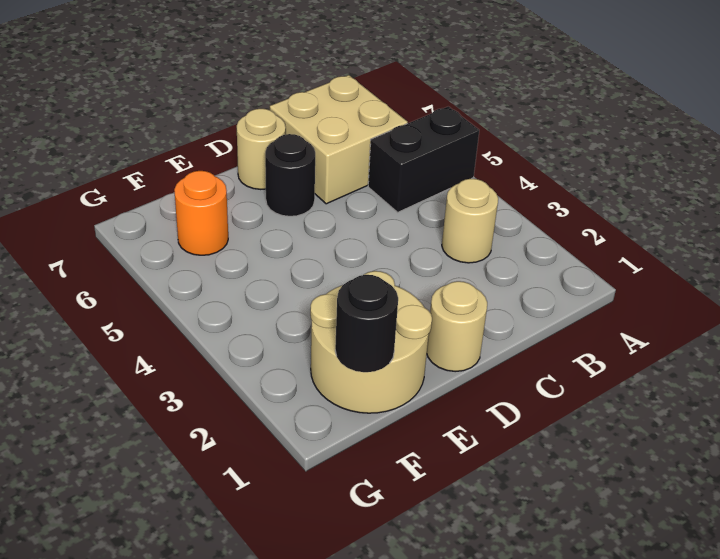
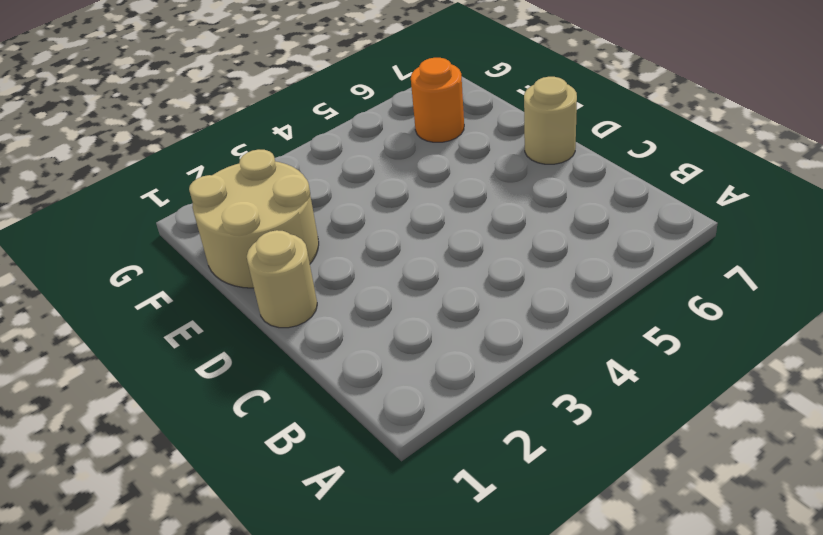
none -> black 1x2 brick [368,106,479,212]
none -> tan 1x1 round brick [442,179,498,263]

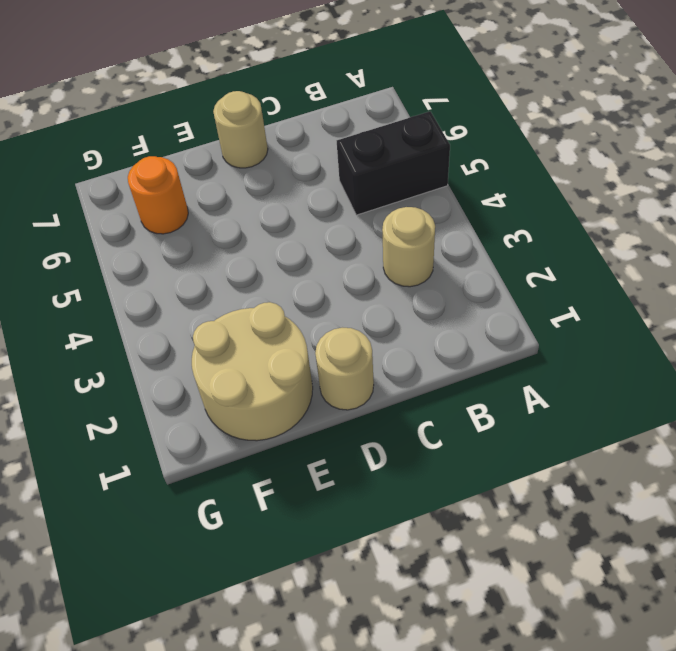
none -> tan 2x2 brick [270,75,408,204]
none -> black 1x1 round brick [265,134,315,216]

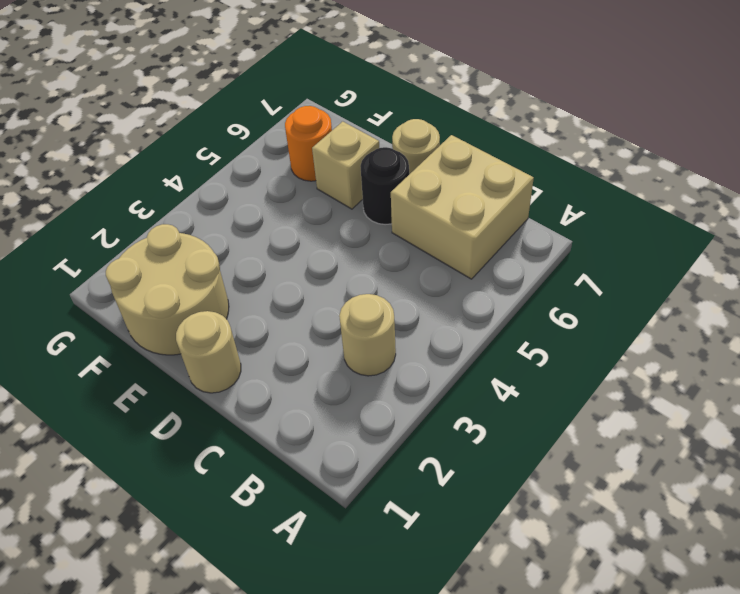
tan 1x1 brick [312,122,379,209] -> none
none -> black 1x2 brick [368,106,479,212]
none -> black 1x1 round brick [335,275,398,372]

